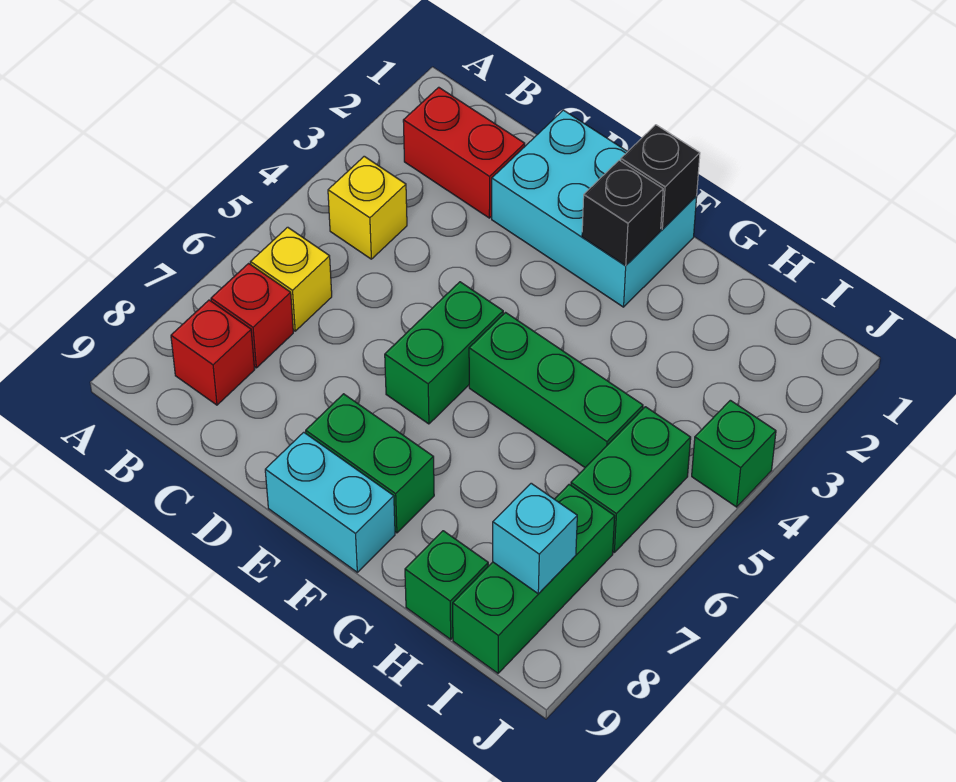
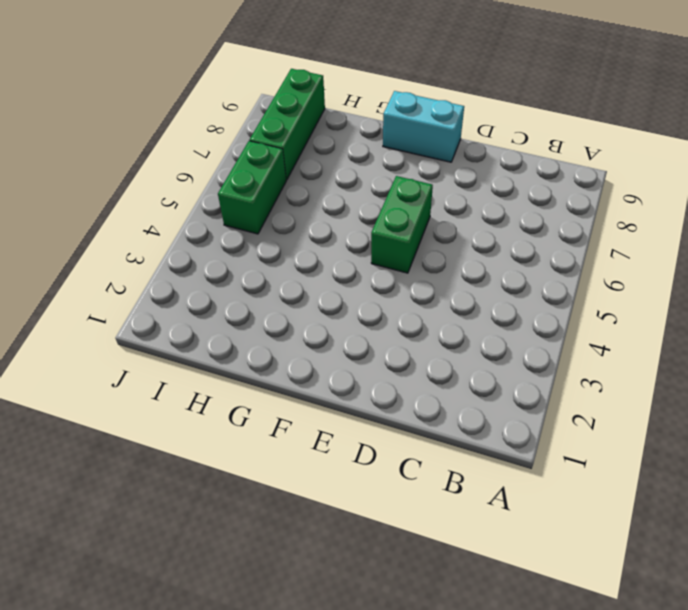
none -> red 1x2 brick [403,87,525,218]
none -> yellow 1x1 brick [328,156,407,259]
none -> yellow 1x1 brick [251,227,332,331]

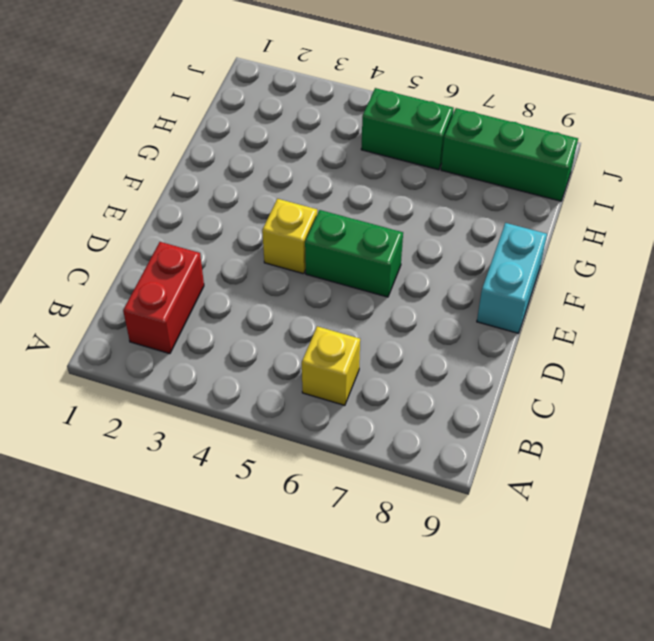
yellow 1x1 brick [262,199,317,274] -> yellow 1x1 brick moved to [328,156,407,259]
none -> red 1x1 brick [211,263,293,368]
none -> red 1x1 brick [171,300,255,405]
none -> cyan 2x3 brick [492,110,697,307]

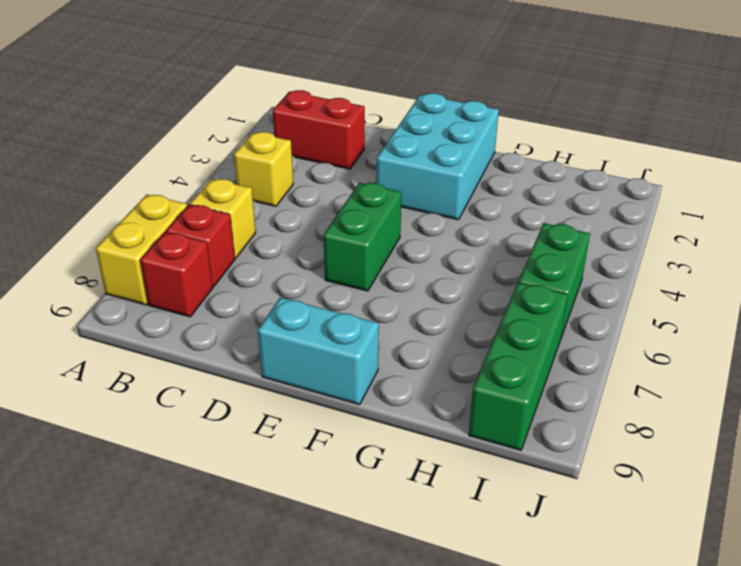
yellow 1x2 brick [96,194,187,305] -> none
cyan 2x3 brick [377,93,499,220] -> cyan 2x3 brick turned to [492,110,697,307]
none -> green 1x2 brick [306,394,434,533]
none -> green 1x3 brick [469,313,643,467]
none -> green 1x1 brick [405,531,488,639]

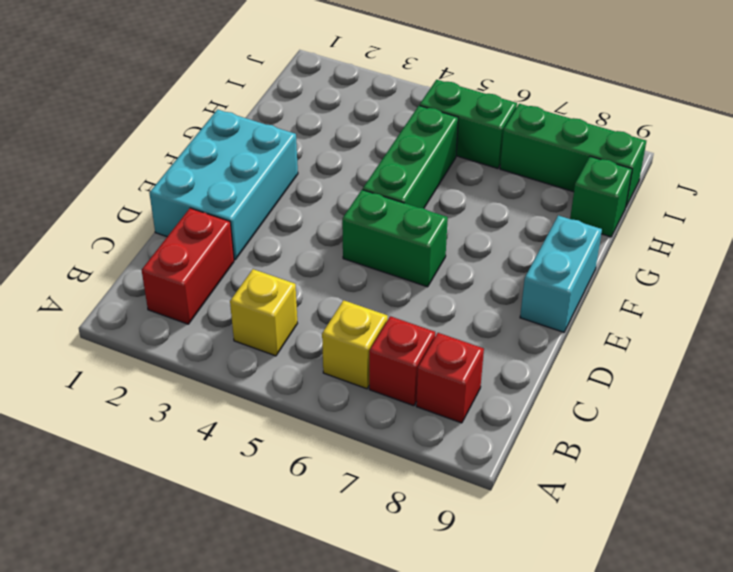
none -> green 1x2 brick [306,394,434,533]
none -> green 1x1 brick [692,400,776,507]
none -> black 1x1 brick [621,125,700,229]

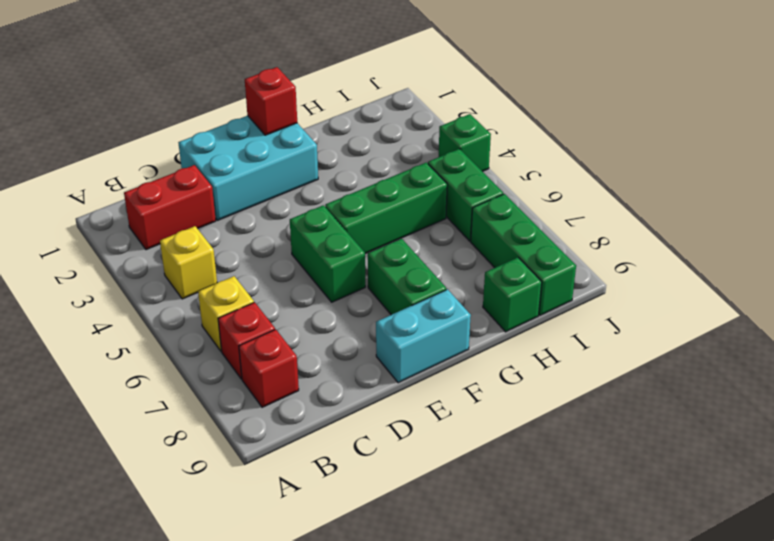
red 1x1 brick [245,67,297,135] -> black 1x1 brick [621,125,700,229]
green 1x2 brick [368,238,447,315] -> green 1x2 brick turned to [306,394,434,533]
none -> black 1x1 brick [582,160,663,265]
none -> cyan 1x1 brick [493,483,577,594]

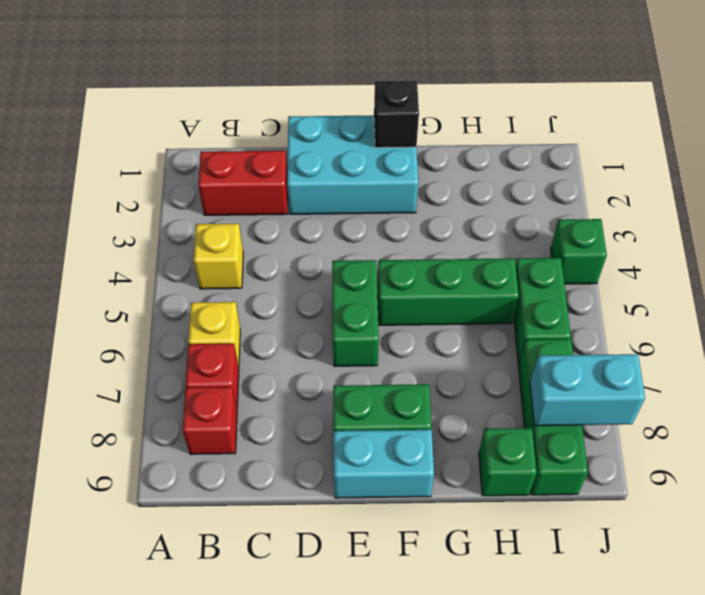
cyan 1x2 brick [530,354,645,426] -> cyan 1x1 brick [493,483,577,594]
none -> black 1x1 brick [582,160,663,265]

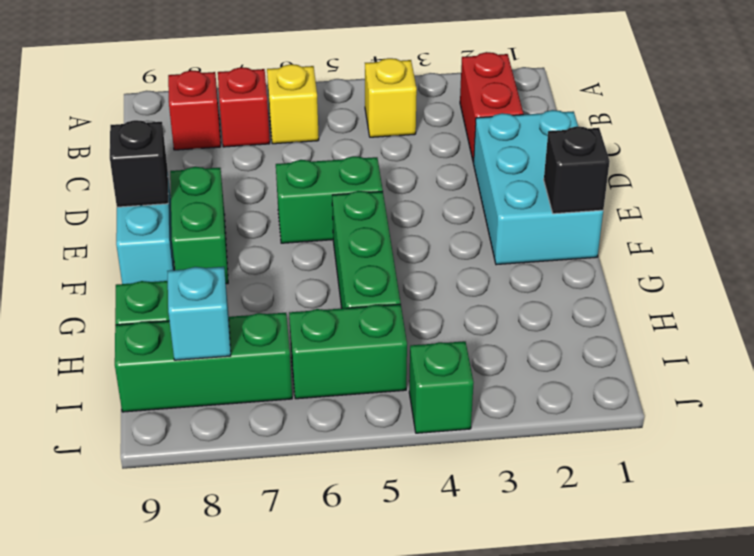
black 1x1 brick [110,120,168,207] -> black 1x1 brick moved to [582,160,663,265]

